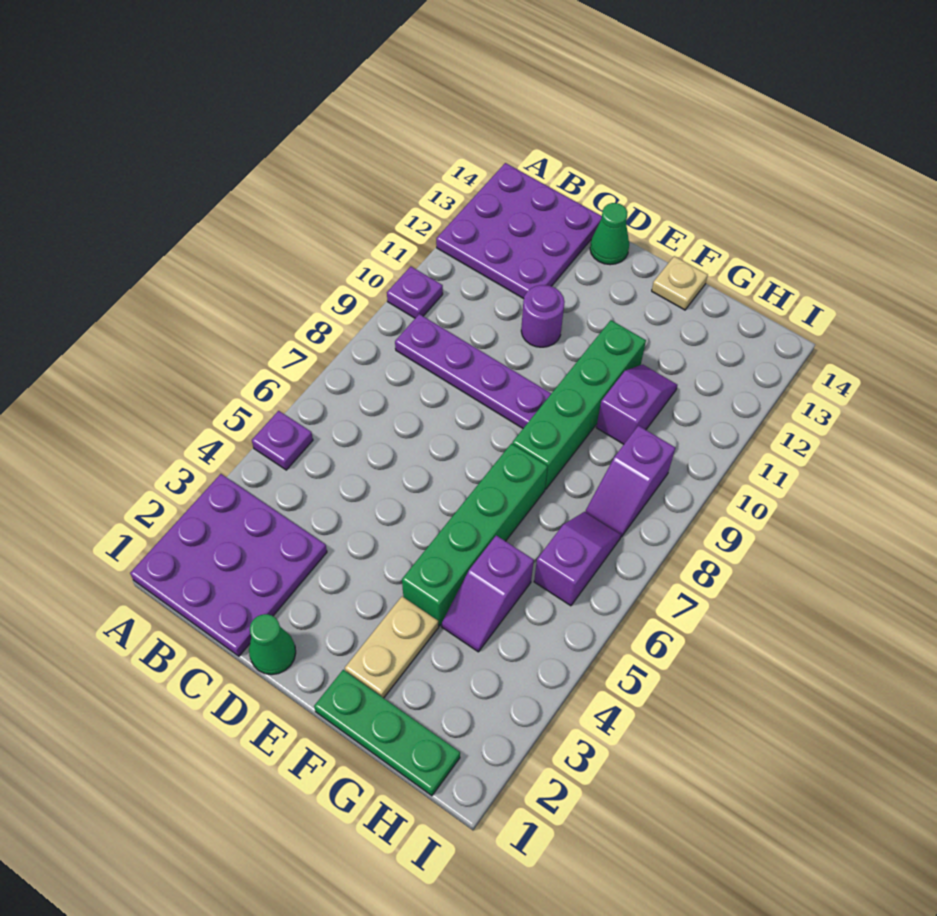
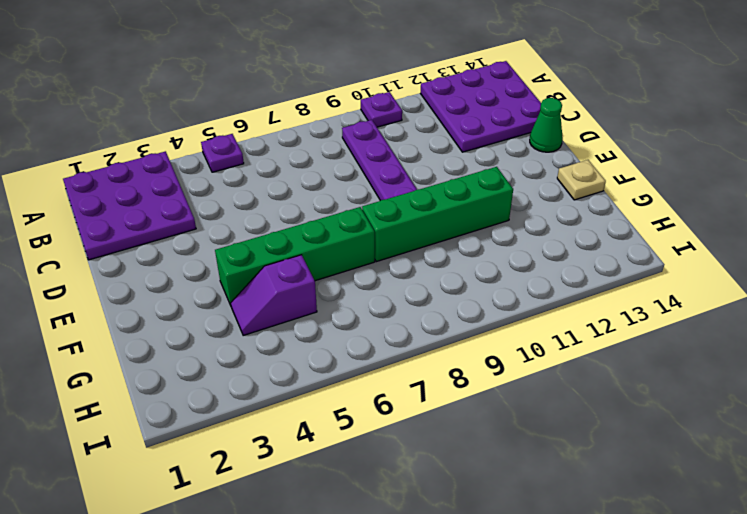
none -> green 1x1 cone [249,614,296,675]
none -> purple 1x1 round brick [521,285,565,347]
none -> green 1x3 plate [314,670,460,796]

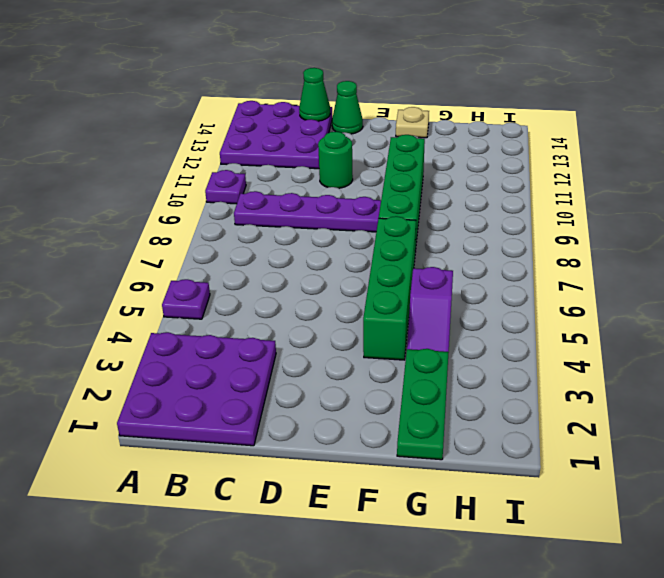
green 1x1 cone [299,68,330,121] -> green 1x1 cone moved to [249,614,296,675]
green 1x1 round brick [318,132,353,188] -> purple 1x1 round brick [521,285,565,347]
green 1x3 plate [397,349,449,460] -> green 1x3 plate turned to [314,670,460,796]
none -> tan 1x2 plate [345,597,439,698]
none -> purple 1x2 slope [596,365,677,444]
none -> purple 1x2 slope [534,512,621,606]

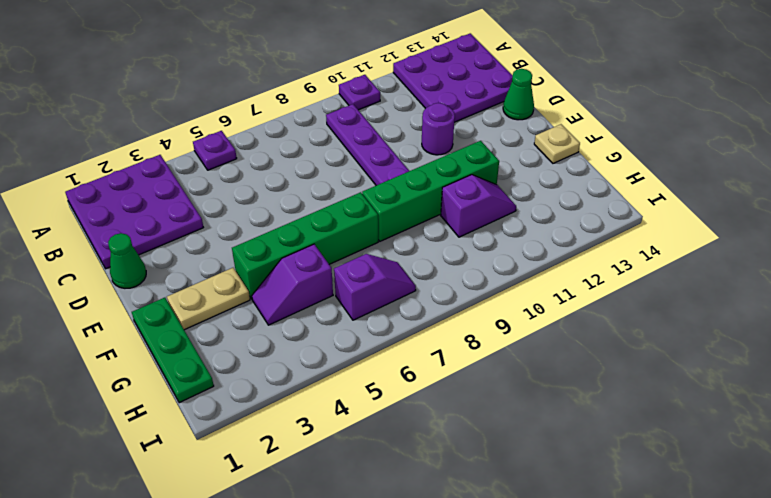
none -> purple 1x2 slope [586,426,675,537]

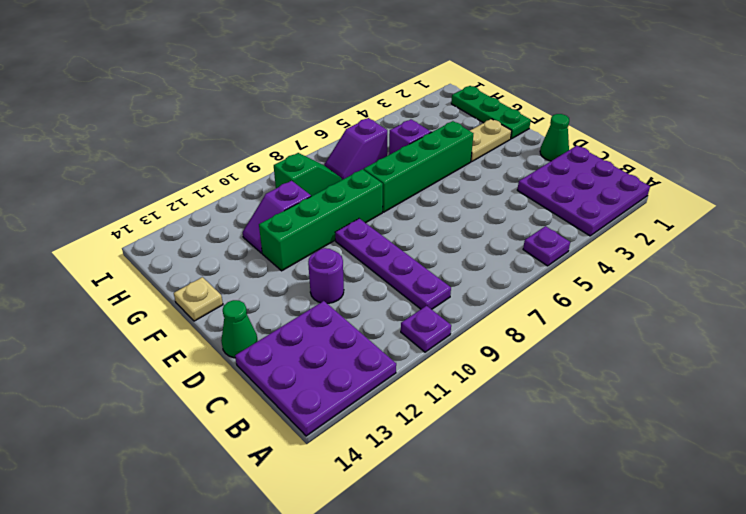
green 1x2 slope [274,153,342,196] -> purple 1x2 slope [586,426,675,537]

